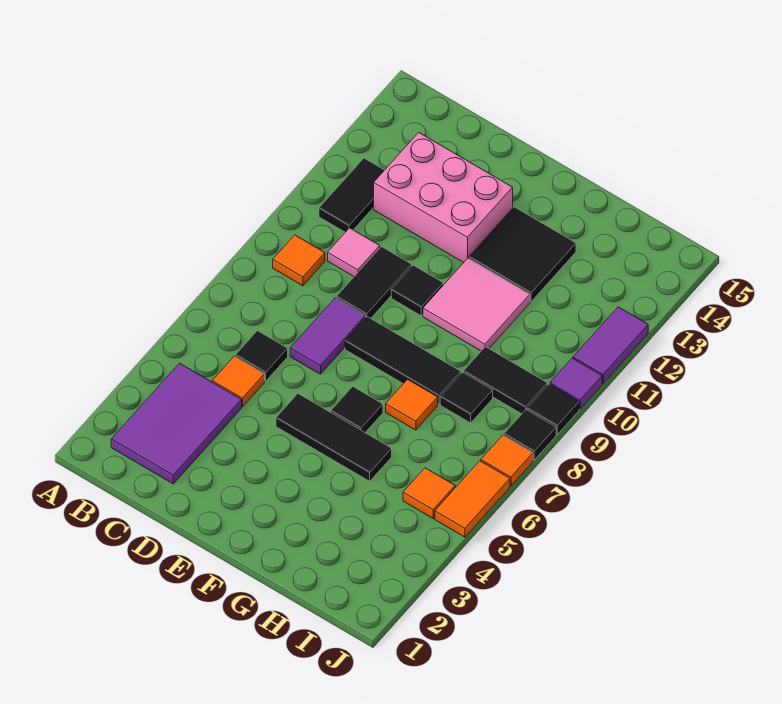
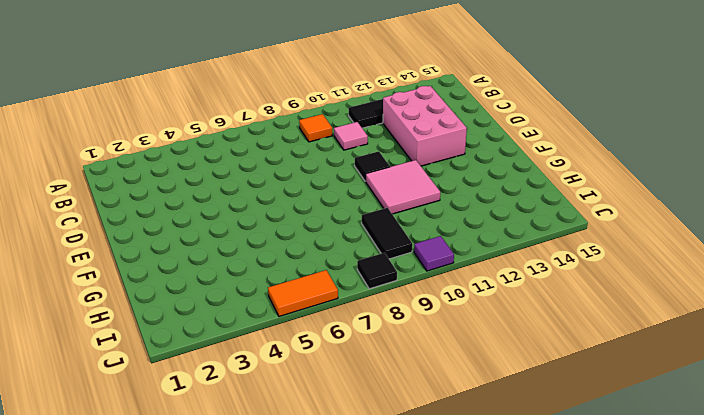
none -> purple 2x3 tile [111,363,242,484]
none -> orange 1x1 tile [212,356,265,407]
none -> black 1x1 tile [235,331,288,381]

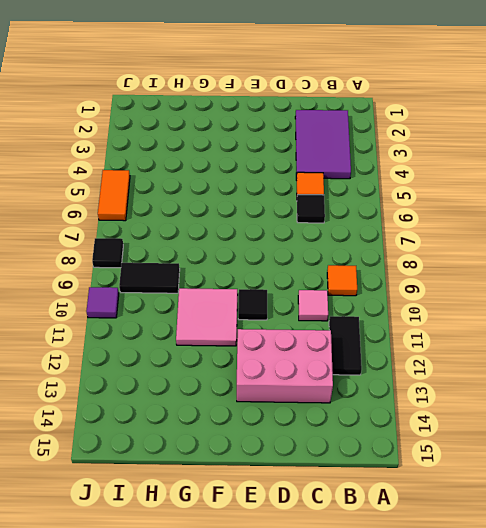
none -> purple 1x2 tile [290,298,366,374]
none -> black 1x2 tile [336,247,412,318]
none -> black 1x3 tile [276,394,392,481]

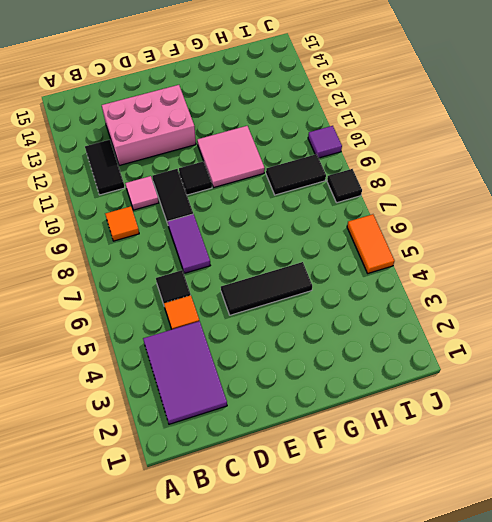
none -> black 1x3 tile [345,317,461,404]
none -> black 1x1 tile [331,386,383,432]
none -> black 2x2 tile [469,207,576,302]

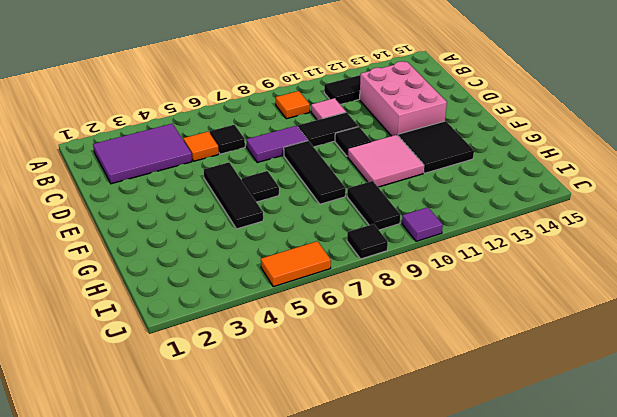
none -> orange 1x1 tile [386,379,438,430]
none -> black 1x1 tile [440,372,493,423]
none -> orange 1x1 tile [403,468,455,518]

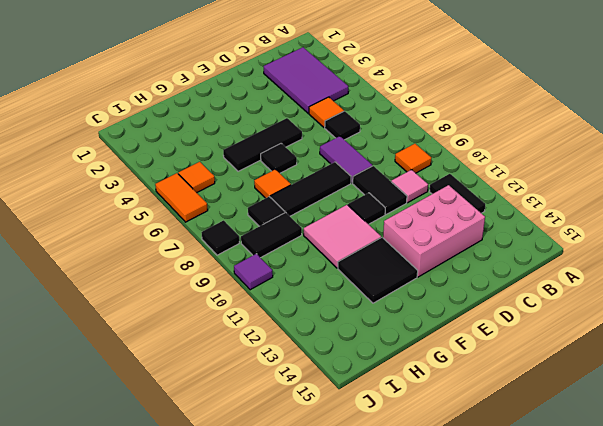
none -> orange 1x1 tile [481,435,533,486]
none -> black 1x1 tile [527,384,579,434]
none -> purple 1x2 tile [573,307,648,383]

